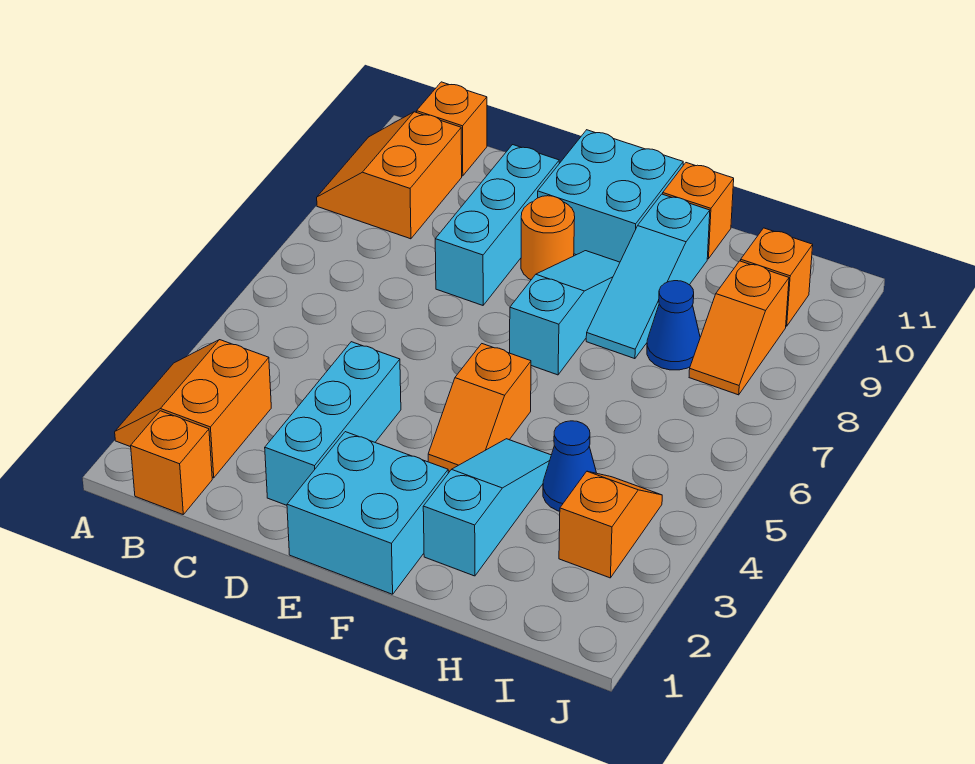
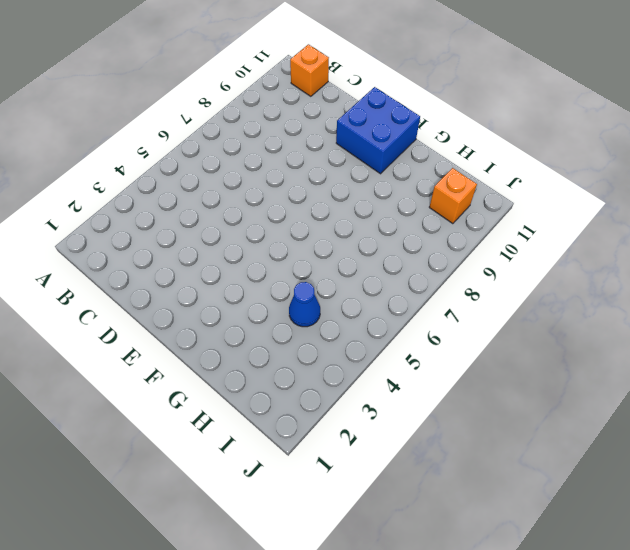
blue 2x2 brick [336,87,420,174] -> cyan 2x2 brick [538,130,683,262]
none -> orange 2x2 slope [115,340,271,478]
none -> orange 2x2 slope [317,112,462,239]
none -> orange 1x1 brick [131,411,212,514]

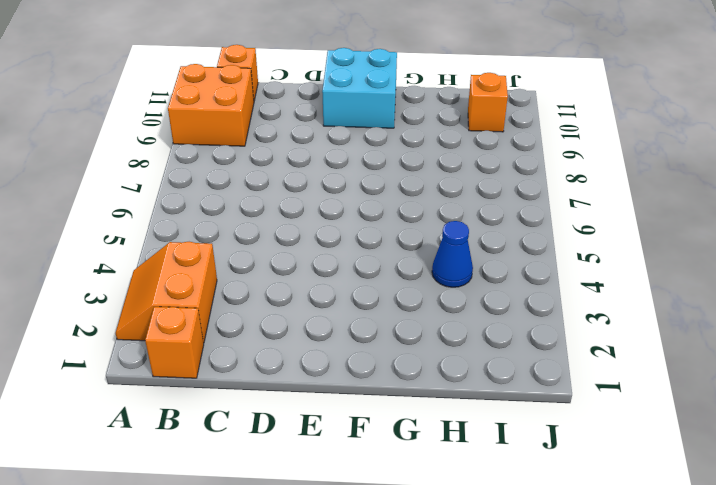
orange 2x2 brick [168,64,254,146] -> orange 2x2 slope [317,112,462,239]
none -> cyan 1x3 brick [265,342,401,505]
none -> cyan 1x3 brick [435,145,559,305]
none -> cyan 2x2 brick [287,432,448,594]

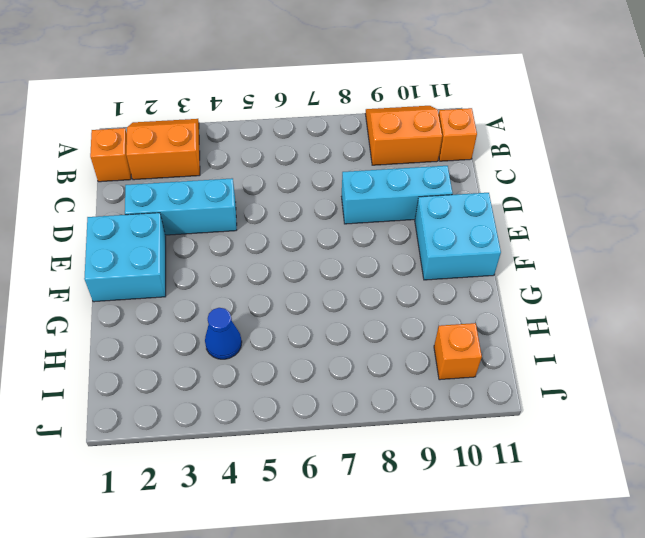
none -> orange 1x1 round brick [521,196,575,280]
none -> orange 1x2 slope [428,344,531,471]
none -> cyan 1x3 slope [510,251,620,375]

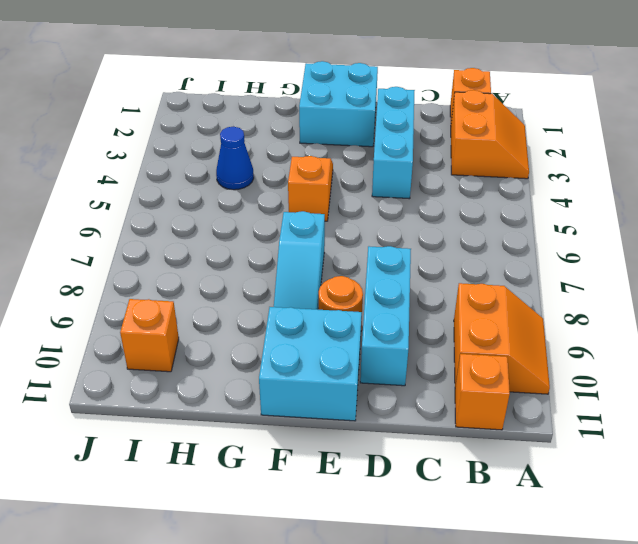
none -> cyan 1x3 slope [423,439,551,576]
none -> cyan 1x3 slope [586,194,710,359]
none -> orange 1x1 brick [663,163,734,259]

